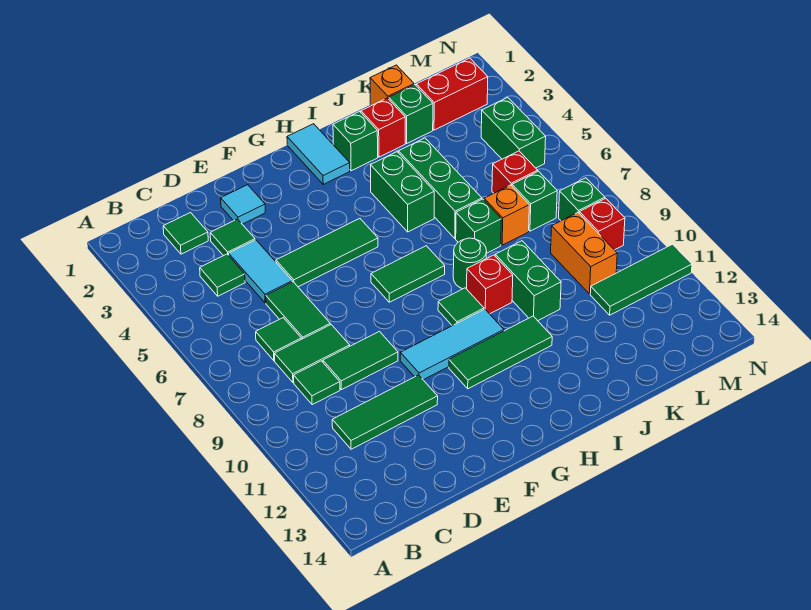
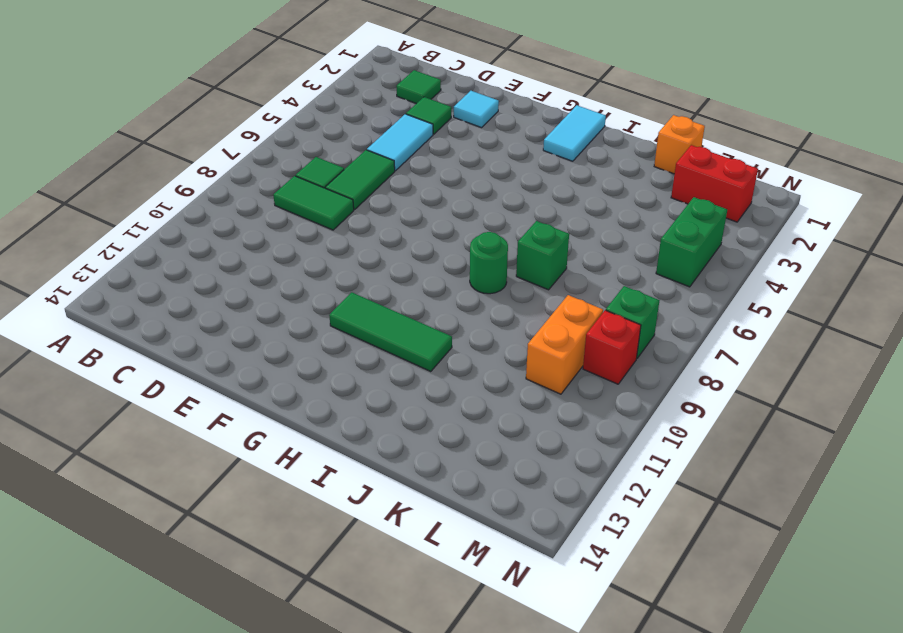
none -> green 1x1 tile [200,254,245,296]
none -> green 1x1 tile [294,361,340,404]
none -> green 1x3 tile [332,375,438,449]
none -> green 1x2 tile [323,331,398,390]

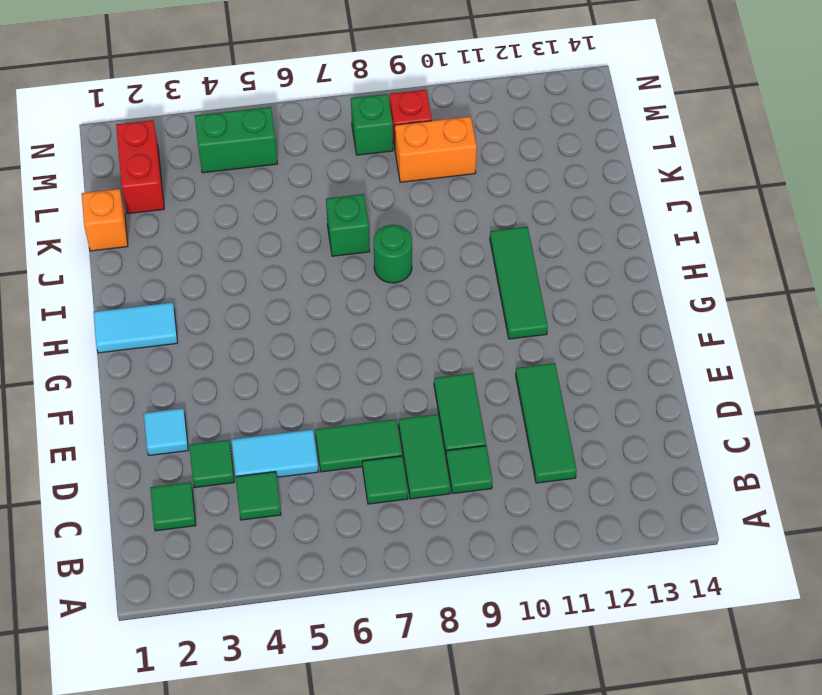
none -> green 1x3 tile [276,219,378,287]
none -> cyan 1x3 tile [400,309,504,380]
none -> green 1x2 tile [371,246,445,302]
none -> green 1x1 tile [438,288,484,326]

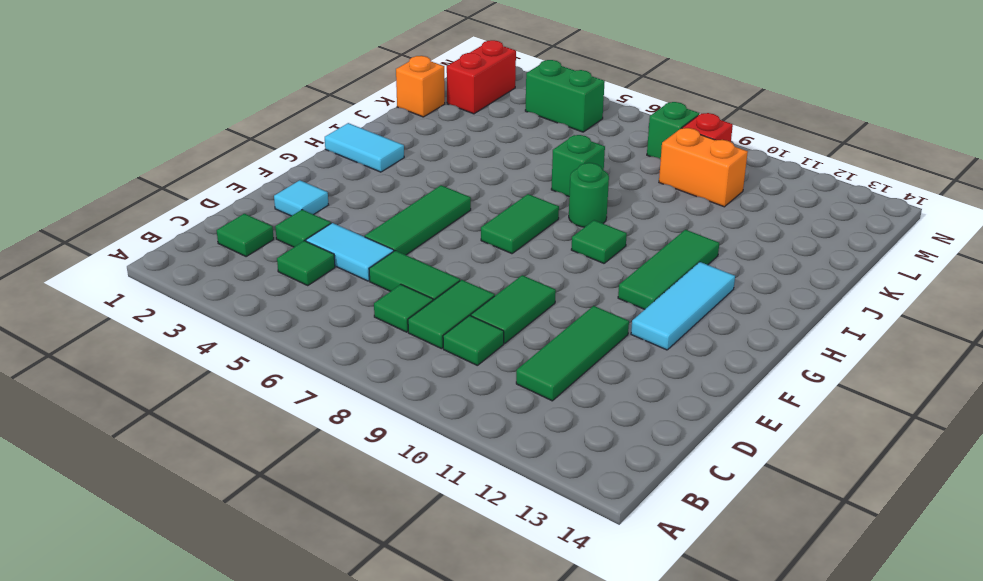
cyan 1x3 tile [631,262,735,350] -> cyan 1x3 tile moved to [400,309,504,380]
none -> green 1x1 brick [333,112,378,171]
none -> green 1x2 brick [371,152,434,232]
none -> red 1x1 brick [467,255,513,314]
none -> red 1x1 brick [361,98,405,157]

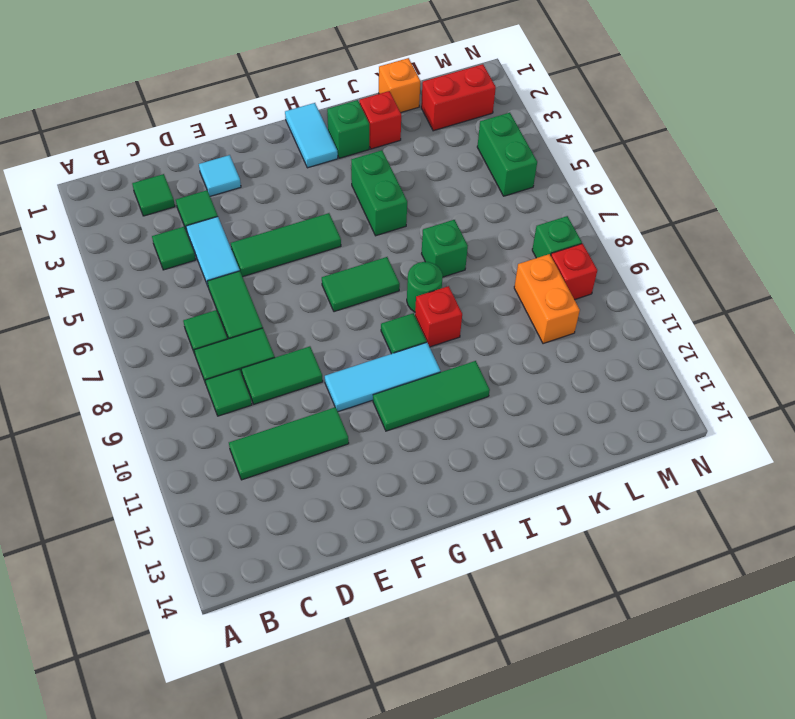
none -> green 1x3 brick [399,138,482,238]
none -> green 1x2 brick [495,241,561,321]
none -> green 1x1 brick [389,85,433,143]
none -> orange 1x1 brick [484,185,529,245]

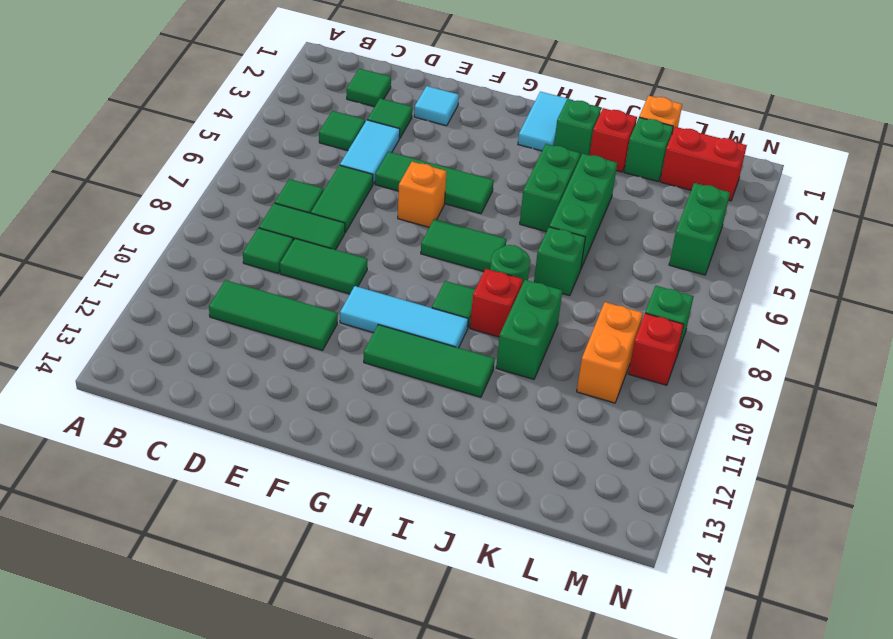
orange 1x1 brick [398,162,447,227] -> orange 1x1 brick moved to [484,185,529,245]
none -> red 1x1 brick [492,151,538,193]
none -> green 1x1 brick [512,171,557,231]
none -> green 1x3 tile [590,244,692,315]

